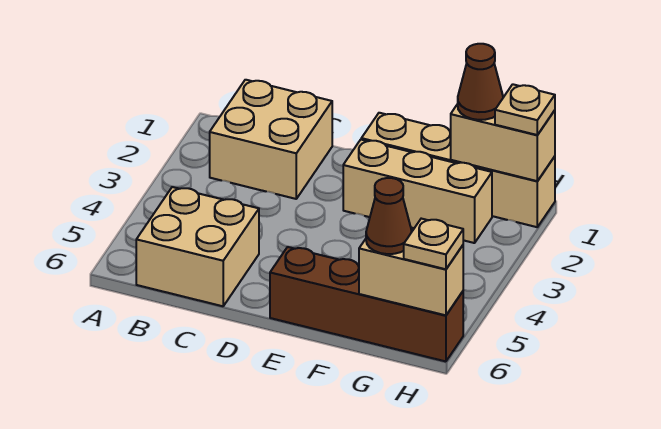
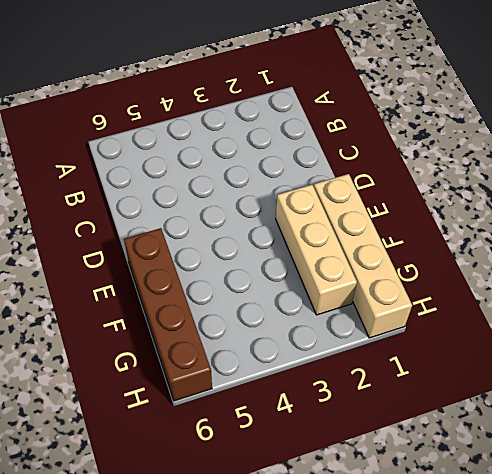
none -> tan 2x2 brick [210,80,332,199]
none -> tan 2x2 brick [136,187,259,306]

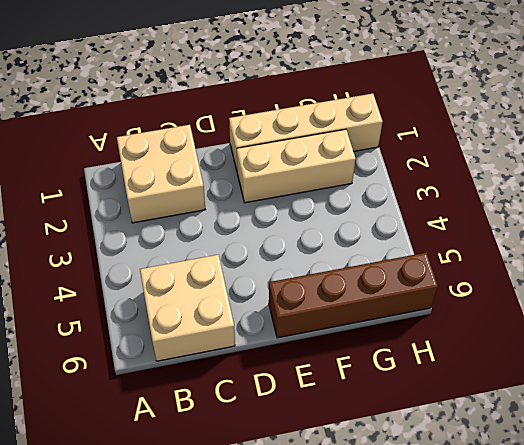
none -> tan 1x2 brick [451,104,555,181]
none -> tan 1x2 brick [359,239,463,315]

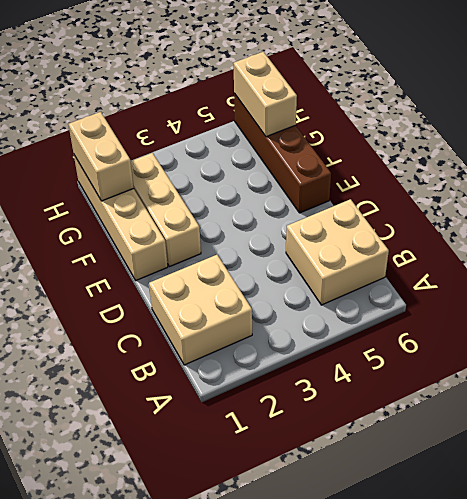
none -> brown 1x1 cone [458,44,503,120]
none -> brown 1x1 cone [366,178,412,254]

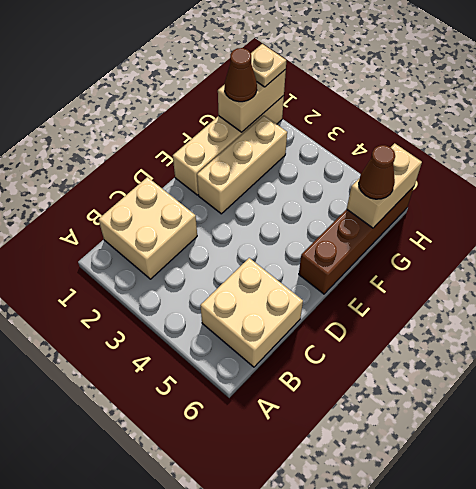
none -> tan 1x1 plate [404,219,463,269]

